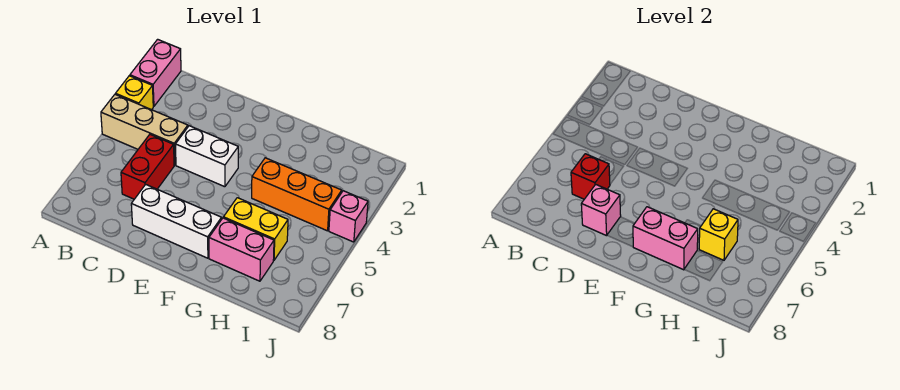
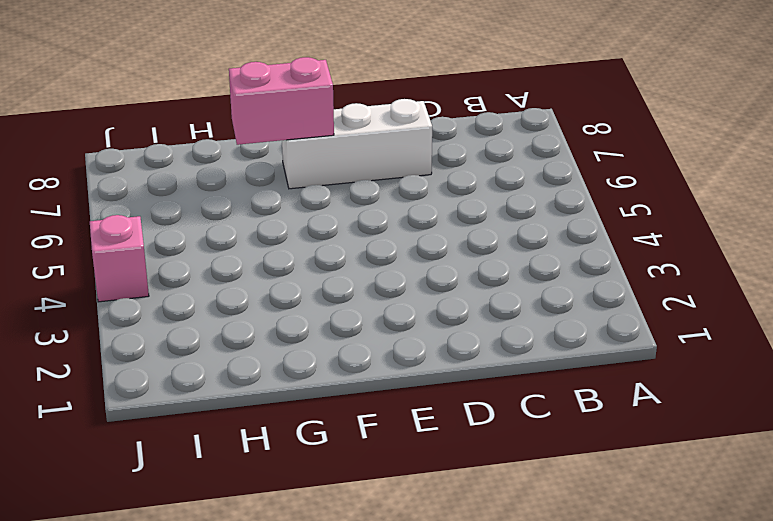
none -> pink 1x2 brick [130,39,181,106]
none -> yellow 1x1 brick [116,76,153,110]
none -> tan 1x3 brick [101,94,188,165]

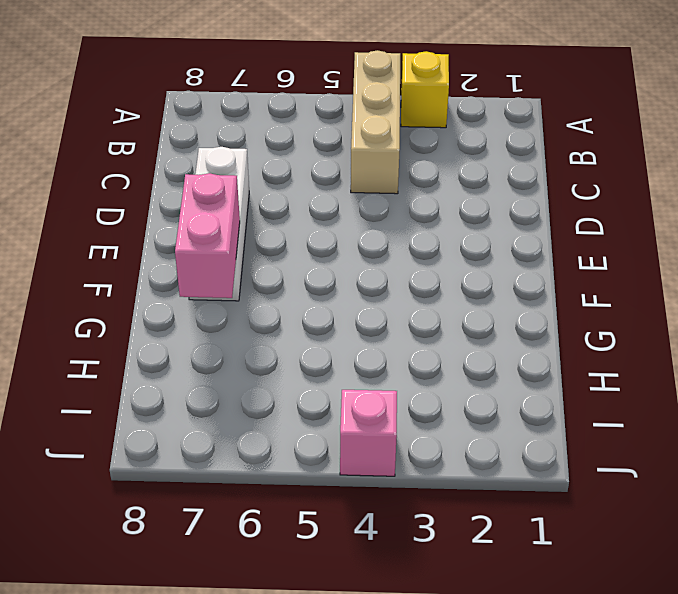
none -> pink 1x2 brick [130,39,181,106]
none -> red 1x2 brick [121,135,174,199]
none -> white 1x2 brick [175,126,238,187]

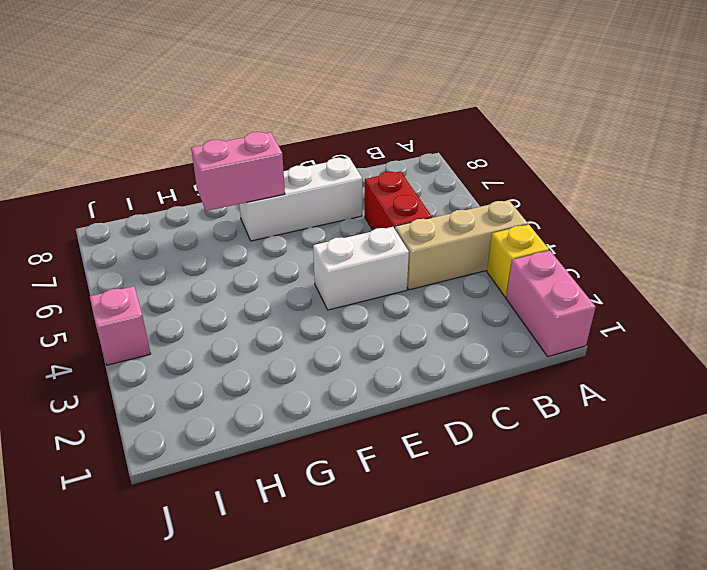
none -> orange 1x3 brick [252,158,342,231]
none -> yellow 1x2 brick [223,198,288,260]
none -> pink 1x2 brick [209,218,274,281]

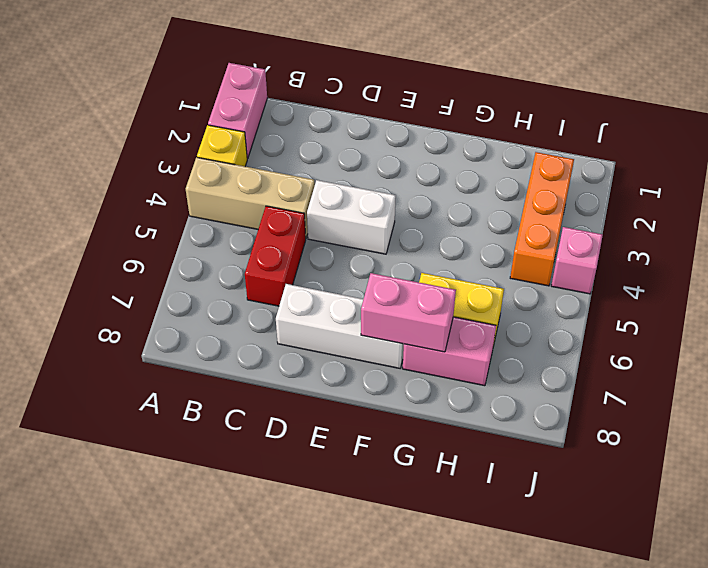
orange 1x3 brick [510,152,574,286] -> orange 1x3 brick turned to [252,158,342,231]
none -> red 1x1 brick [571,154,610,199]
none -> pink 1x1 brick [581,184,621,236]
none -> yellow 1x1 brick [699,209,738,260]

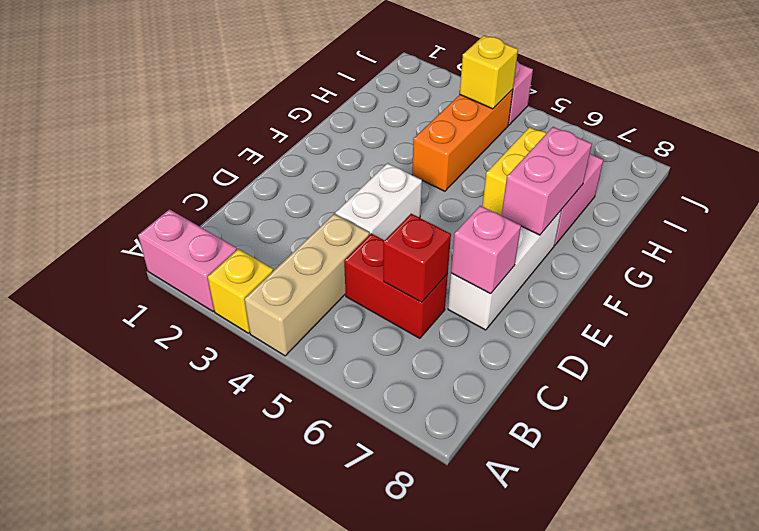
yellow 1x1 brick [460,35,518,109] -> yellow 1x1 brick moved to [699,209,738,260]

